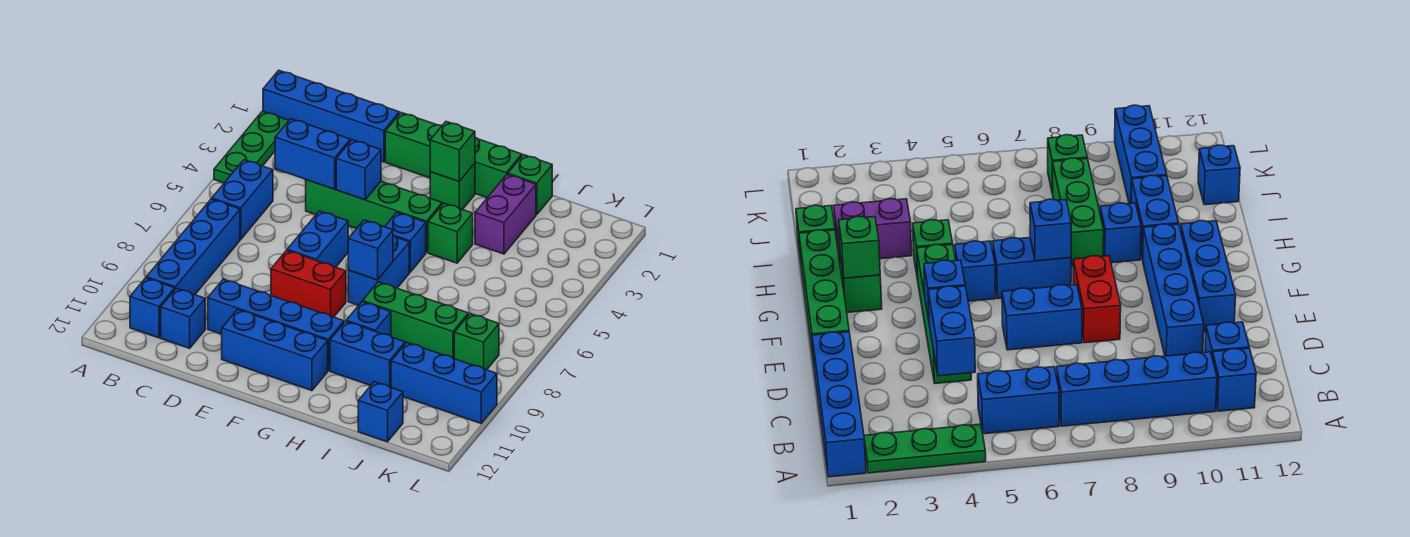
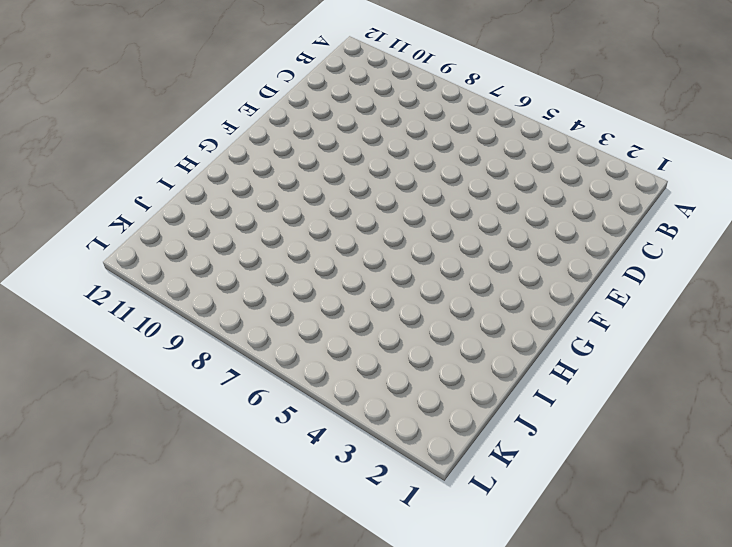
none -> blue 1x4 brick [263,70,399,162]
none -> green 1x3 plate [214,111,289,183]
none -> blue 1x2 brick [212,160,273,239]

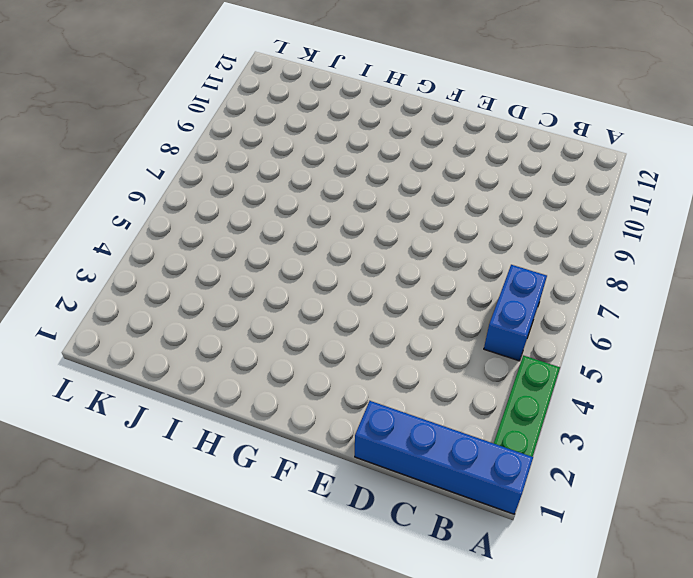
none -> blue 1x4 brick [146,199,240,295]
none -> blue 1x1 brick [130,278,175,338]
none -> blue 1x1 brick [161,288,205,348]

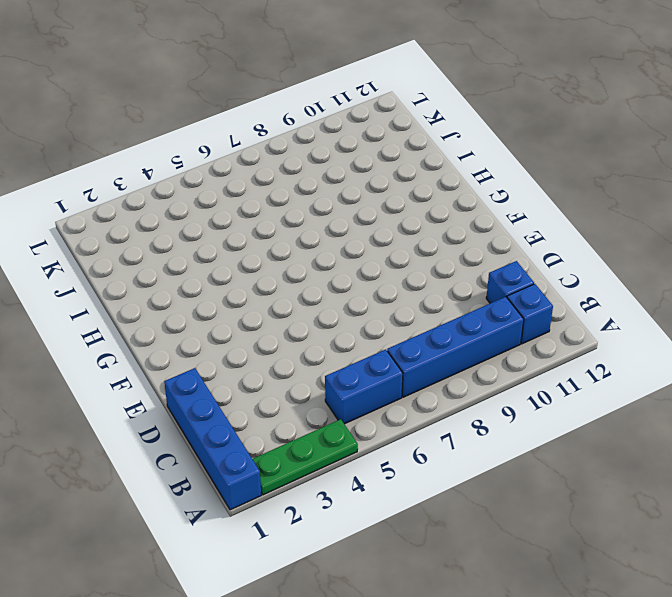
none -> green 1x4 brick [306,180,442,253]
none -> blue 1x4 brick [208,279,344,371]
none -> green 1x4 brick [385,113,522,198]

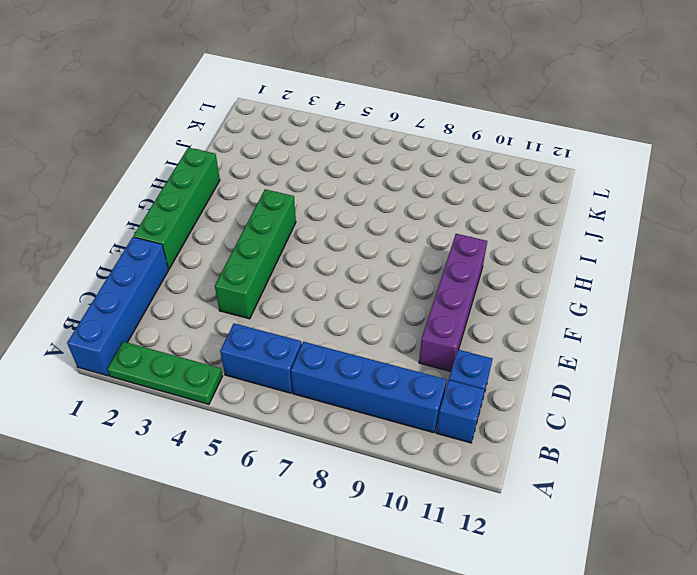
purple 1x4 brick [419,234,487,371] -> blue 1x4 brick [208,279,344,371]
none -> blue 1x2 brick [287,211,348,267]
none -> red 1x2 brick [271,250,346,317]
none -> blue 1x3 brick [222,310,328,391]

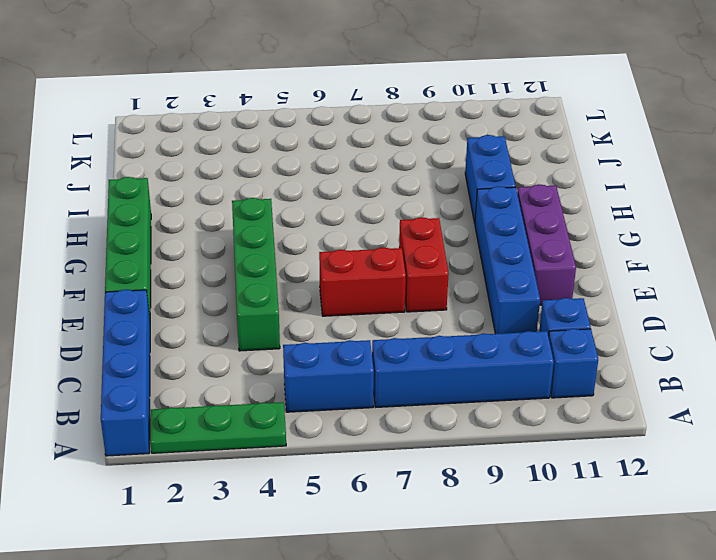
red 1x2 brick [319,247,406,316] -> blue 1x2 brick [287,211,348,267]
purple 1x3 brick [517,184,576,305] -> blue 1x3 brick [222,310,328,391]
none -> green 1x1 brick [430,163,475,210]
none -> blue 1x1 brick [385,213,426,272]
none -> blue 1x2 brick [348,236,409,305]

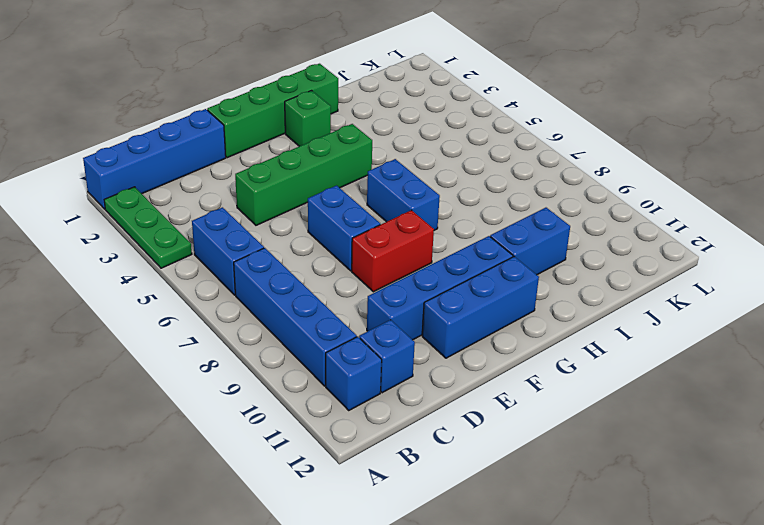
none -> blue 1x1 brick [385,213,426,272]
none -> green 1x1 brick [428,203,473,263]
none -> green 1x3 brick [363,282,469,358]

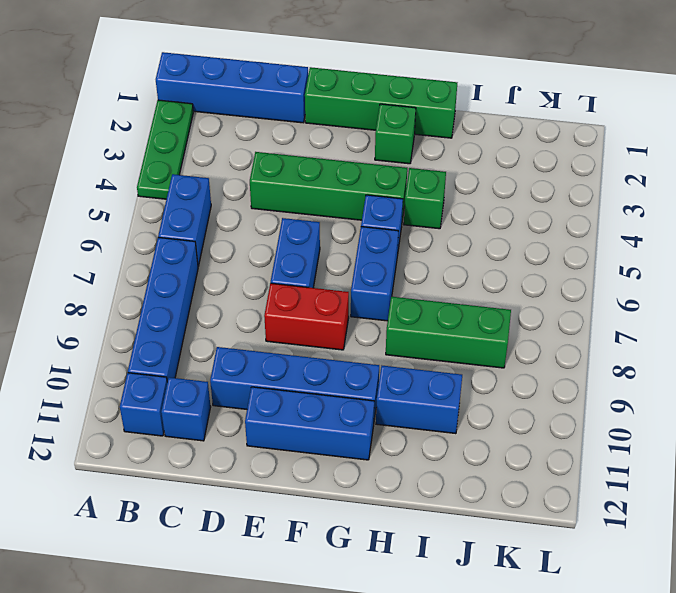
none -> blue 1x1 brick [346,302,391,336]
none -> green 1x1 brick [508,155,552,215]
none -> purple 1x2 brick [475,174,536,254]

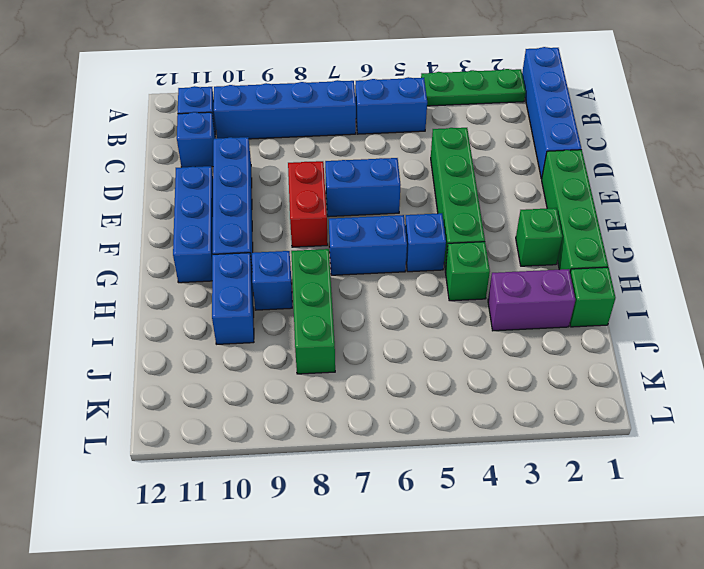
none -> blue 1x3 brick [391,343,497,423]
none -> blue 1x1 brick [358,382,403,442]
none -> green 1x1 brick [454,314,499,370]

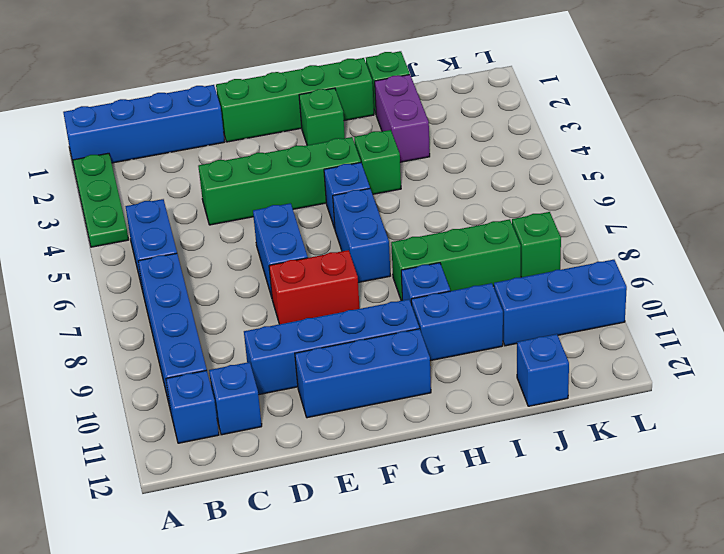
none -> blue 1x2 brick [275,119,350,189]
none -> blue 1x1 brick [336,140,381,200]
none -> green 1x1 brick [430,122,475,181]

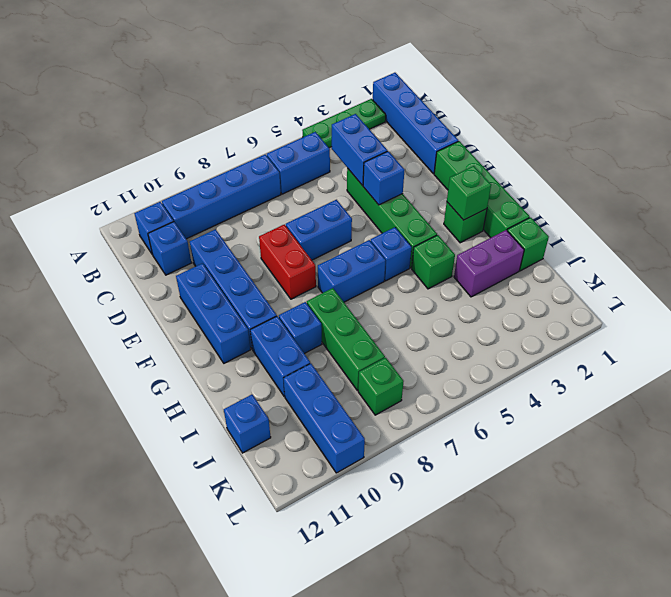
none -> blue 1x1 brick [348,220,393,280]

